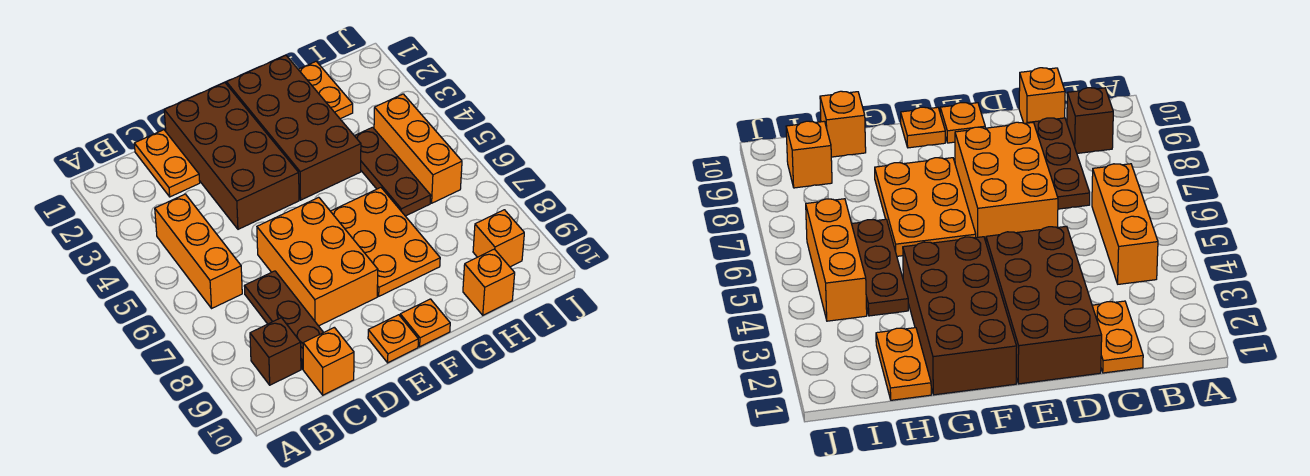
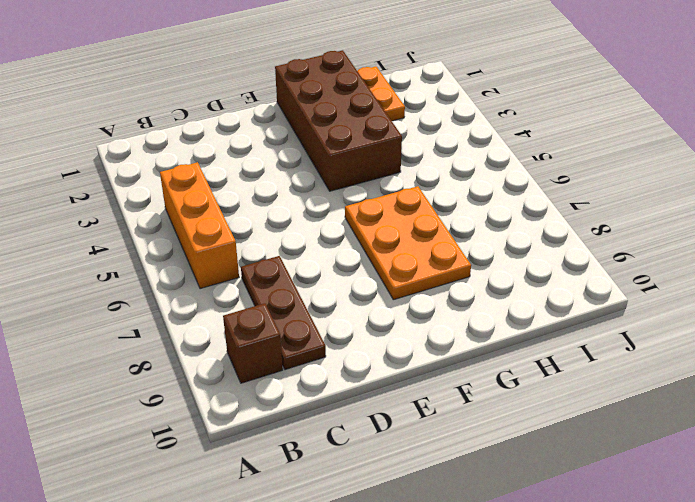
none -> orange 1x2 plate [134,130,200,197]
none -> orange 1x1 brick [303,327,354,395]
none -> brown 2x4 brick [164,83,299,229]

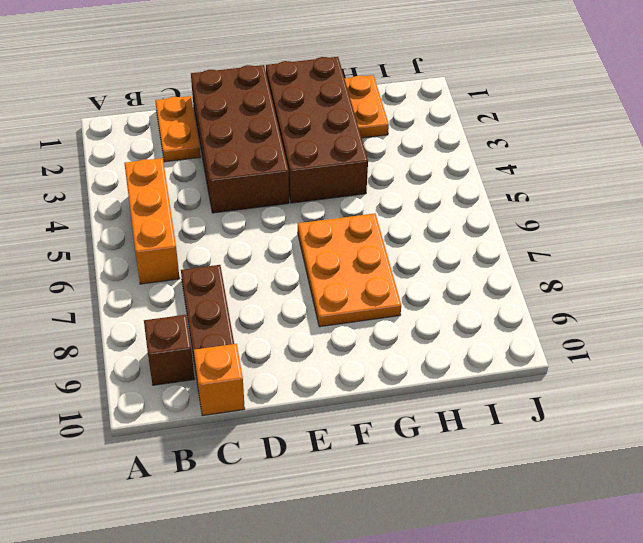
none -> orange 2x3 brick [257,197,378,326]
none -> orange 1x1 plate [368,315,418,363]
none -> orange 1x1 plate [400,299,450,347]

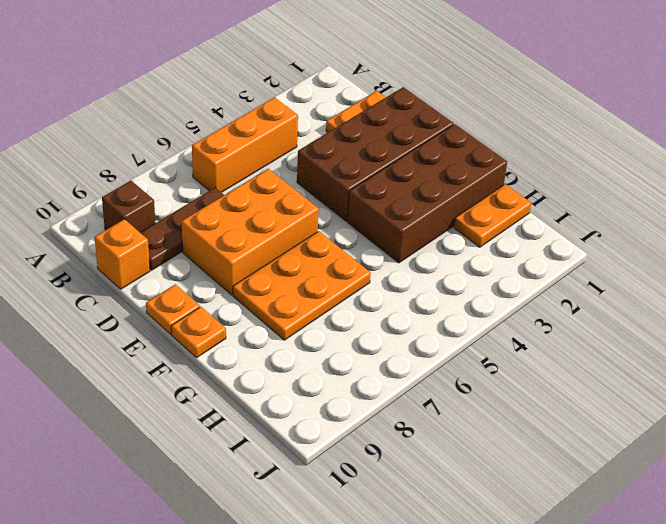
none -> brown 1x3 plate [355,127,431,216]
none -> orange 1x1 brick [463,249,515,315]
none -> orange 1x3 brick [374,94,462,203]

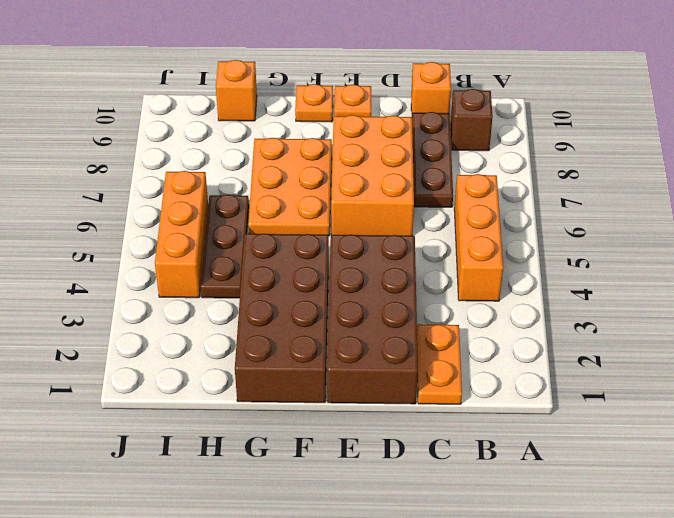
none -> orange 1x2 plate [298,61,353,119]
none -> orange 1x1 brick [473,210,524,267]

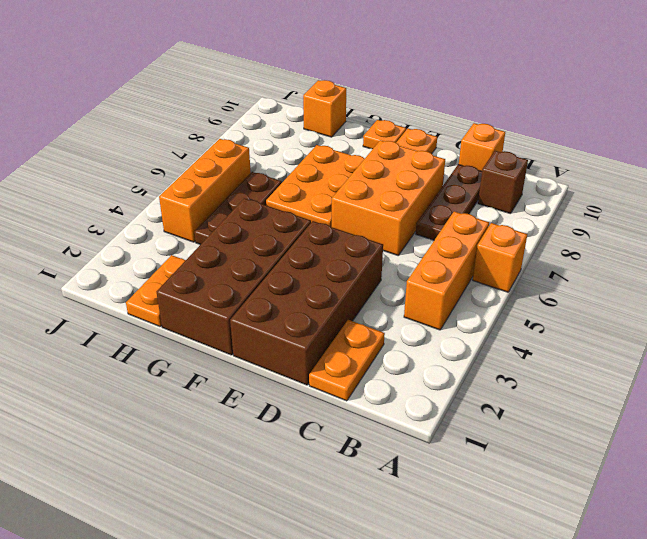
orange 1x1 brick [473,223,527,292] -> orange 1x1 brick moved to [473,210,524,267]

